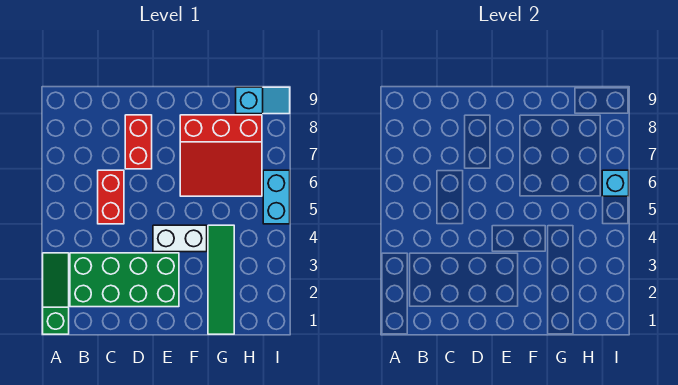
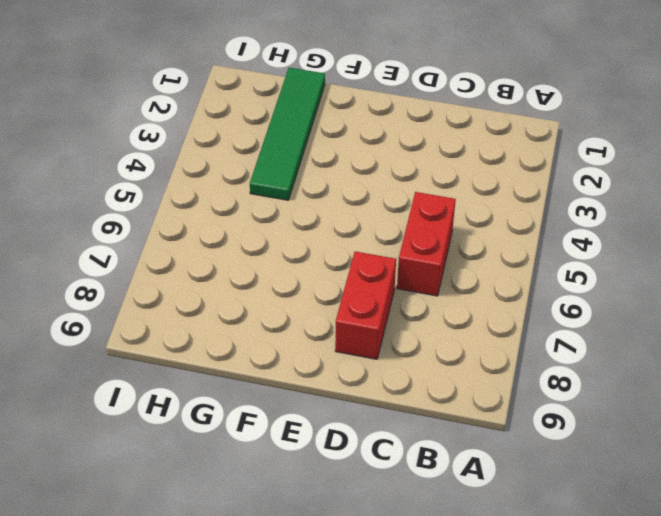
none -> green 1x3 slope [43,253,69,334]
none -> green 2x4 brick [70,253,179,307]

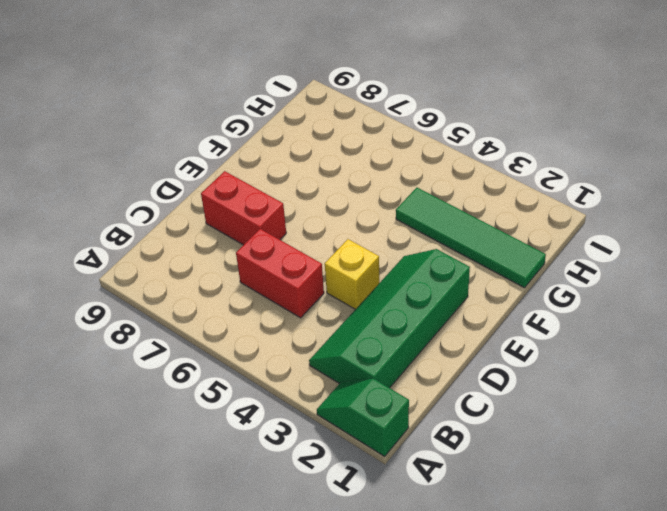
green 1x2 slope [317,379,409,456] -> green 1x3 slope [43,253,69,334]
green 2x4 slope [309,249,470,388] -> green 2x4 brick [70,253,179,307]
yellow 1x1 brick [325,239,380,309] -> none
none -> white 1x2 brick [153,225,207,252]
none -> red 3x3 slope [180,115,262,196]

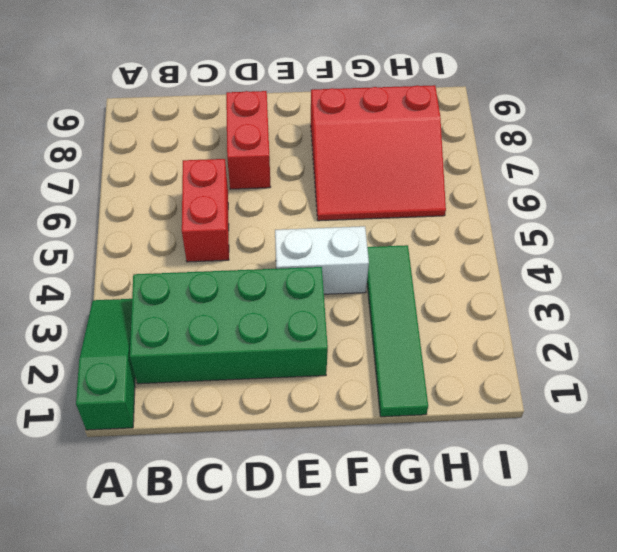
none -> cyan 1x2 slope [236,87,290,114]
none -> cyan 1x2 brick [263,170,290,224]

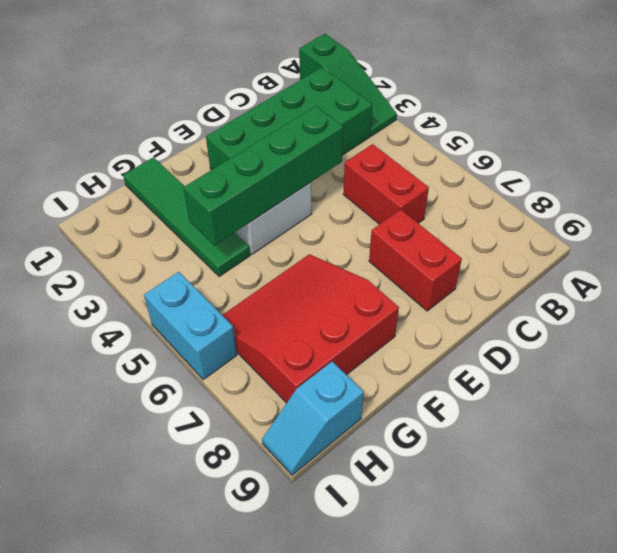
green 1x4 brick [184,106,343,245] -> none
none -> cyan 1x1 brick [602,170,629,196]

